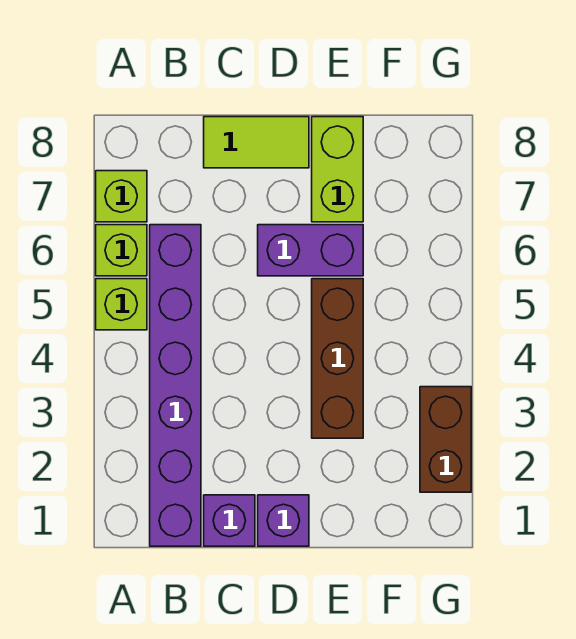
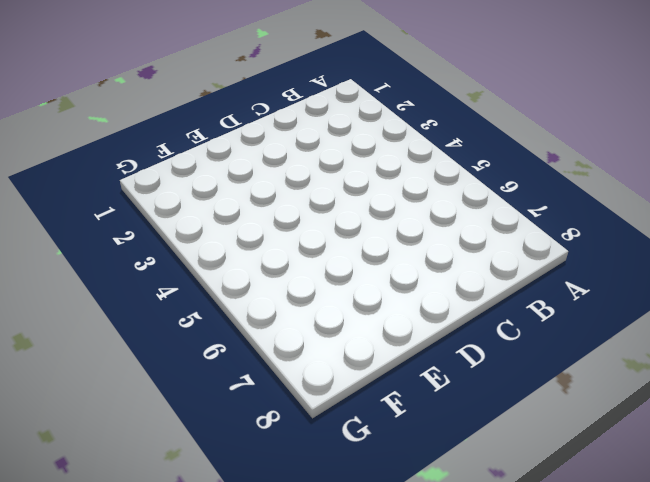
none -> lime 1x1 brick [96,279,147,330]
none -> lime 1x1 brick [96,225,147,276]

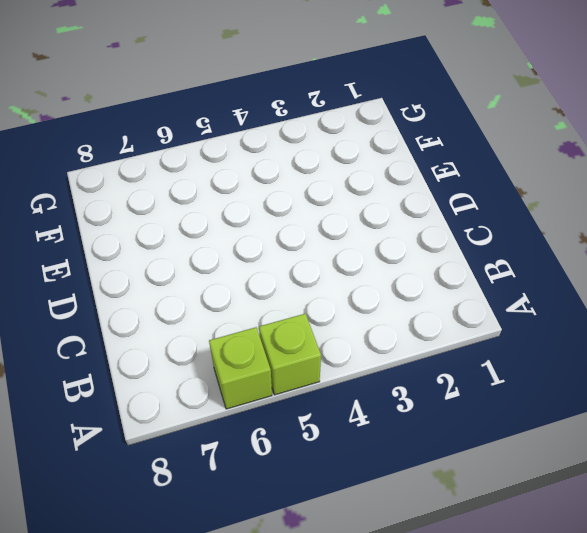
none -> lime 1x1 brick [96,171,147,222]
none -> purple 1x6 brick [150,225,201,546]

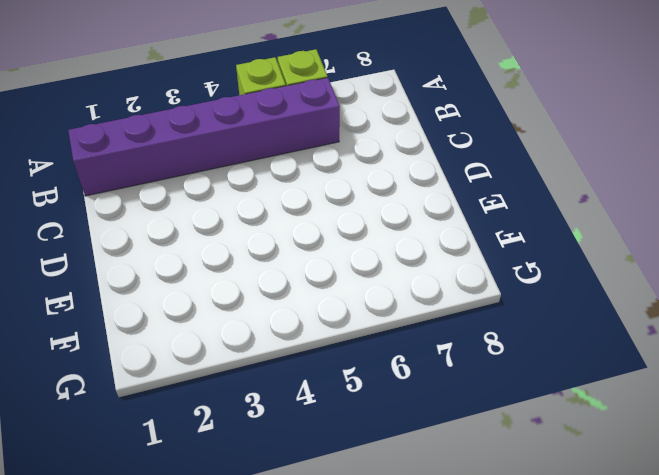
none -> lime 1x1 brick [96,171,147,222]
none -> purple 1x1 brick [204,495,255,546]

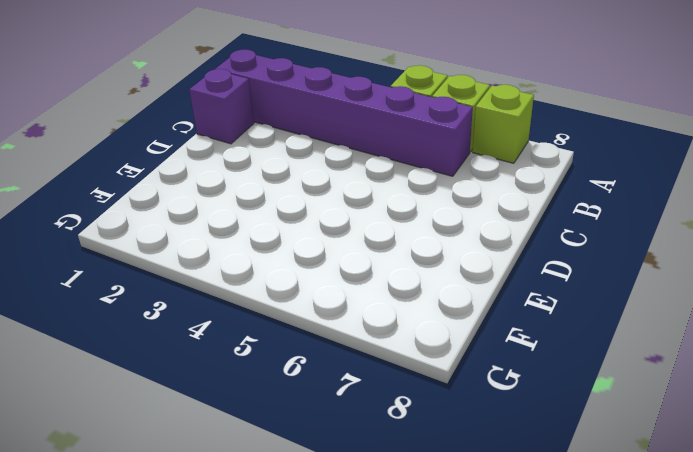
none -> lime 1x2 tile [204,117,309,168]
none -> purple 1x1 brick [258,495,309,546]

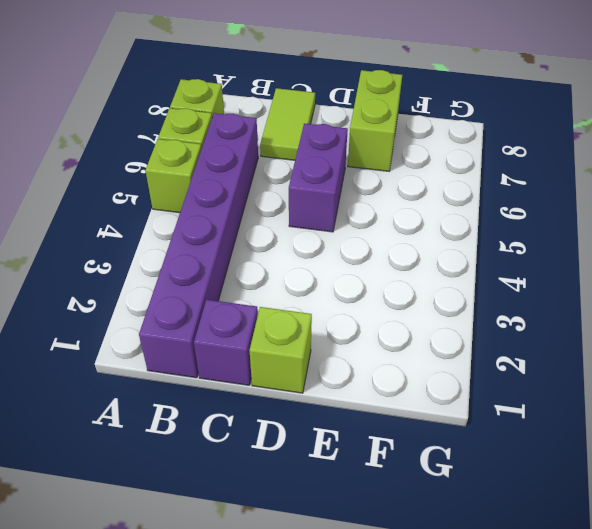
lime 1x2 tile [260,88,315,160] -> lime 1x2 tile turned to [204,117,309,168]
lime 1x1 brick [250,307,312,393] -> purple 1x1 brick [258,495,309,546]
purple 1x2 brick [289,123,348,232] -> purple 1x2 brick turned to [258,225,363,276]
none -> brown 1x3 brick [312,279,363,438]
none -> brown 1x2 brick [420,387,471,492]

